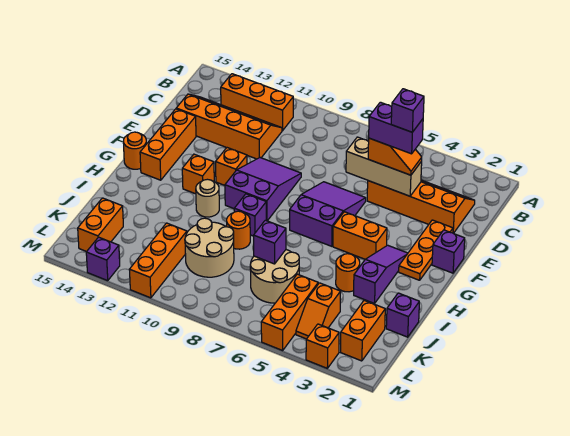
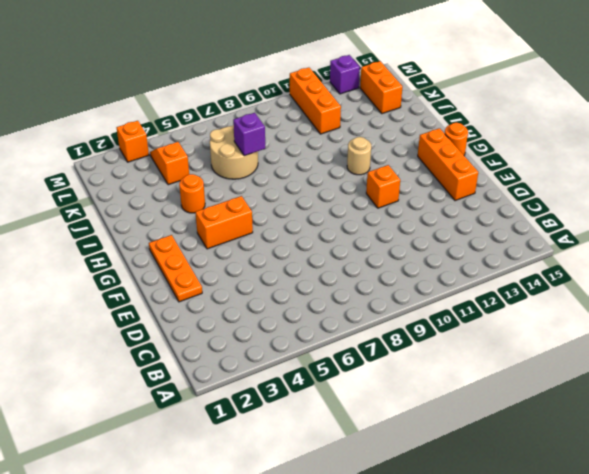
none -> orange 1x3 brick [221,74,293,131]
none -> orange 2x4 slope [367,180,475,233]
none -> orange 2x4 slope [176,94,282,159]
none -> purple 2x3 slope [290,182,366,246]

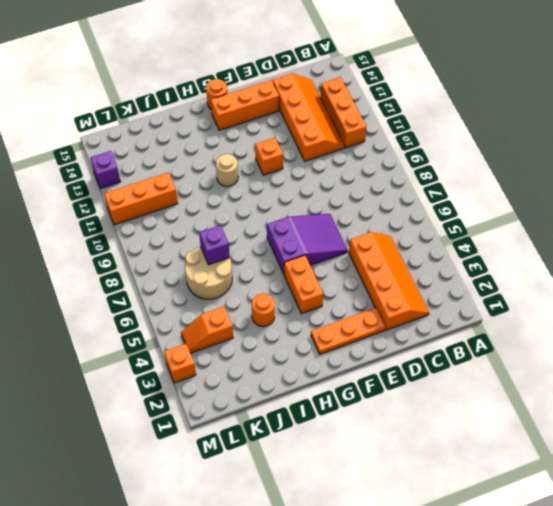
none -> purple 2x3 slope [225,157,301,221]
none -> purple 1x1 brick [432,230,465,273]
none -> purple 1x3 slope [354,245,408,303]
none -> orange 1x1 brick [182,154,214,194]

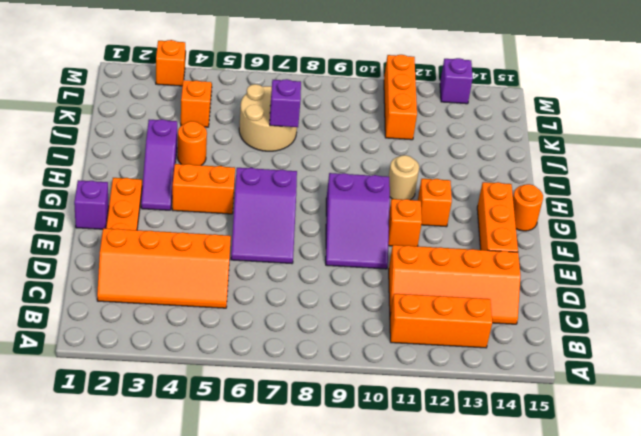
none -> purple 1x1 brick [234,194,266,236]
none -> orange 1x1 round brick [227,211,250,249]
none -> purple 1x1 brick [386,293,419,337]
none -> tan 2x2 round brick [185,218,234,277]

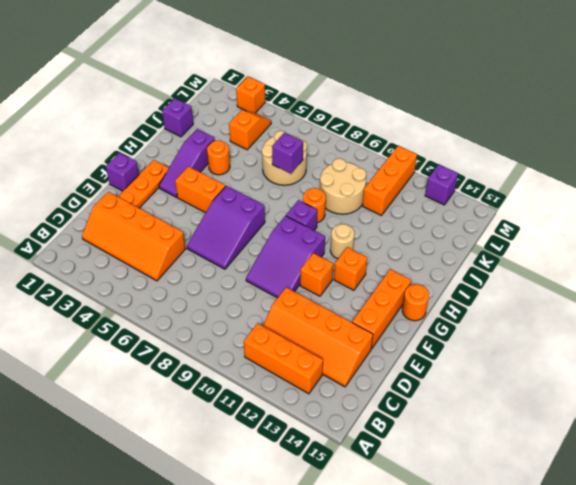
none -> orange 1x2 brick [341,300,385,361]
none -> orange 1x3 brick [261,274,318,350]
none -> orange 1x2 brick [78,198,123,252]
none -> tan 1x3 brick [346,137,422,196]

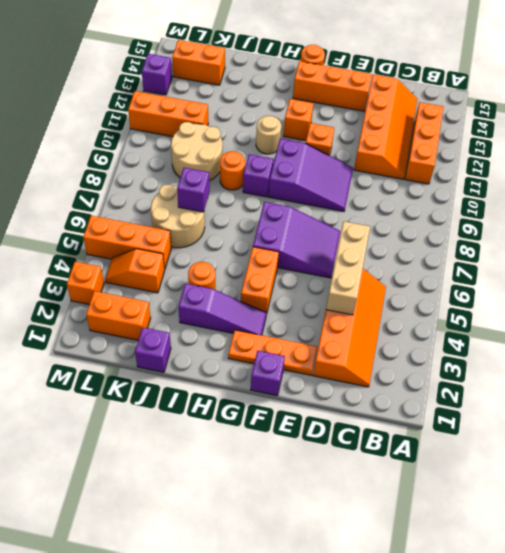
none -> orange 1x2 slope [368,138,422,175]
none -> purple 1x2 brick [369,102,423,154]
none -> purple 1x1 brick [391,89,424,132]

